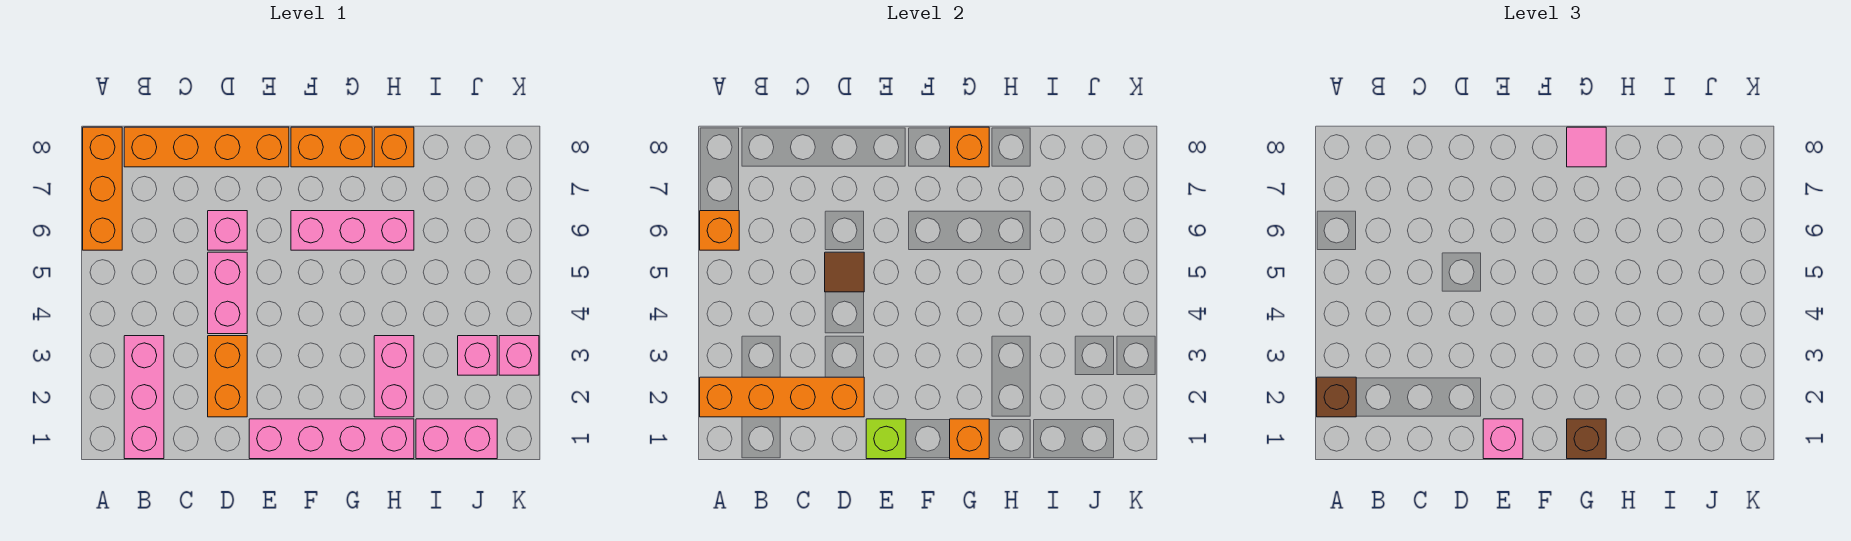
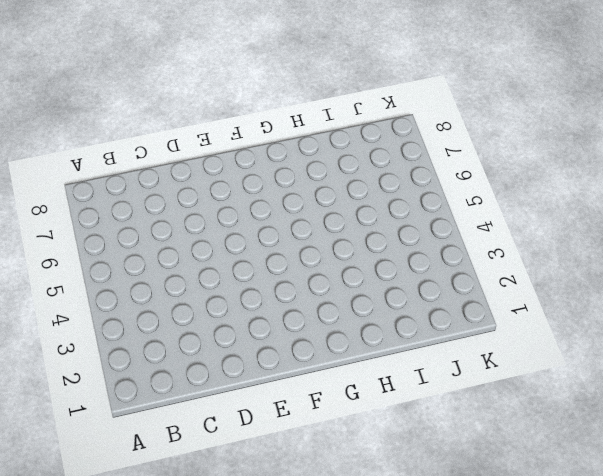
none -> orange 1x3 brick [83,127,122,250]
none -> pink 1x3 brick [124,336,164,459]
none -> orange 1x4 brick [124,127,289,167]

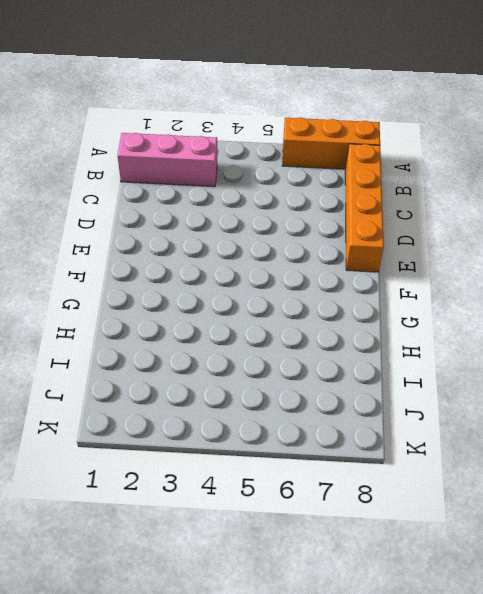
none -> orange 1x2 brick [208,336,247,417]
none -> pink 1x2 brick [208,252,247,334]
none -> pink 1x1 brick [208,211,247,250]

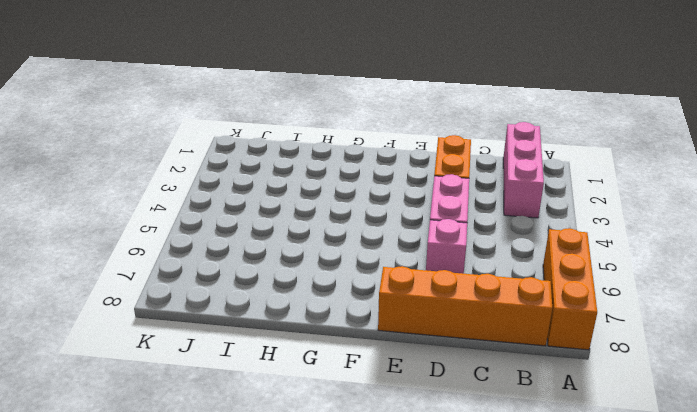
none -> pink 1x4 brick [249,419,414,459]
none -> pink 1x3 brick [291,211,414,250]
none -> orange 1x2 brick [291,127,372,167]

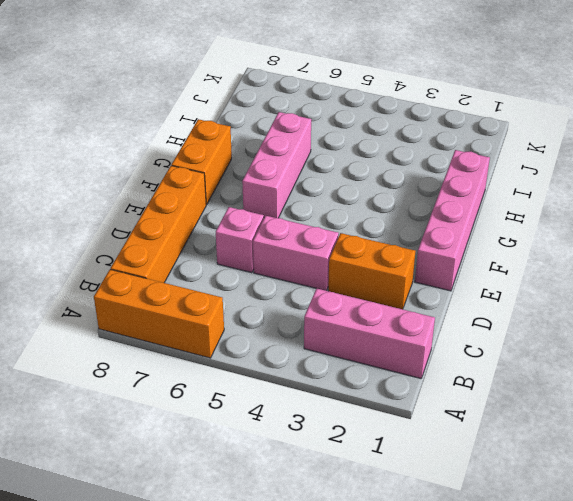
none -> pink 1x2 brick [374,336,414,417]
none -> orange 1x1 brick [374,127,414,167]
none -> pink 1x2 brick [416,419,497,459]

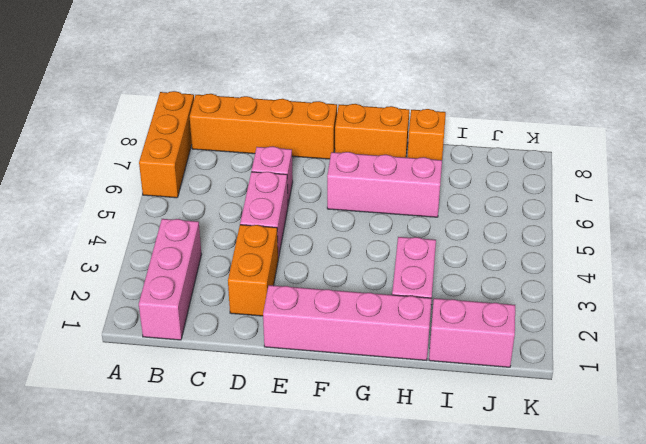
none -> pink 1x1 brick [458,336,497,375]
none -> pink 1x1 brick [499,336,539,375]
none -> orange 1x4 brick [700,377,864,417]

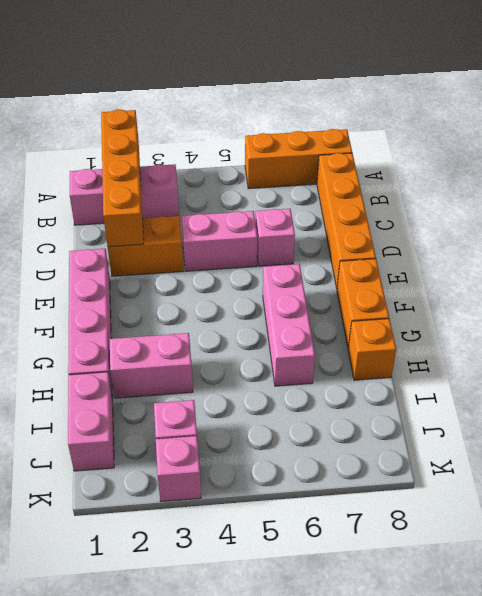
none -> orange 1x1 brick [700,211,739,250]
none -> brown 1x1 tile [825,252,864,292]
none -> lime 1x1 brick [866,419,906,459]

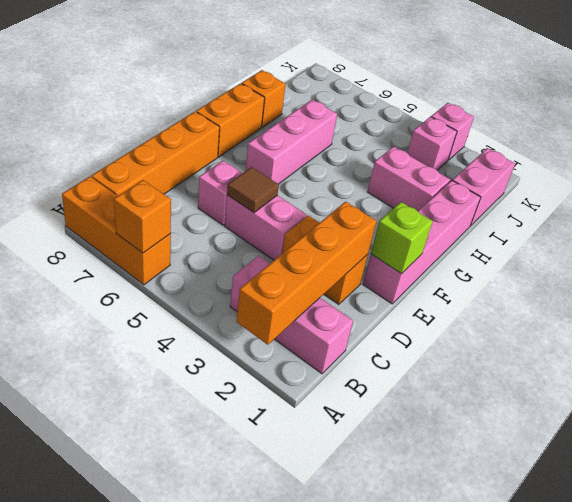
none -> orange 1x1 brick [950,419,989,459]
none -> orange 1x1 brick [950,127,989,167]
none -> brown 1x1 brick [1317,377,1356,417]

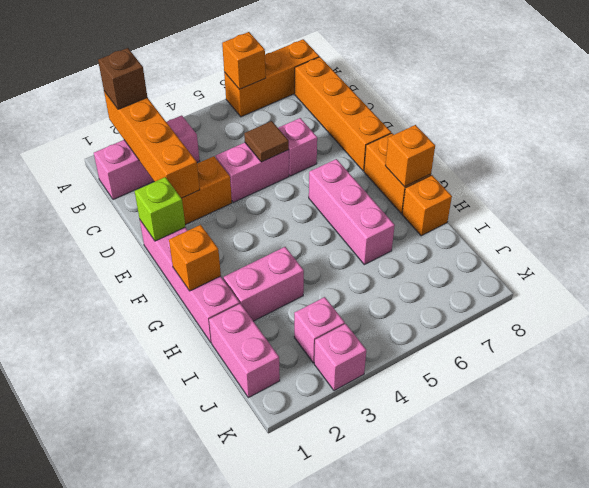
none -> pink 1x1 brick [1483,419,1523,459]
none -> brown 1x1 brick [1567,419,1606,459]
none -> pink 1x1 tile [1567,127,1606,167]

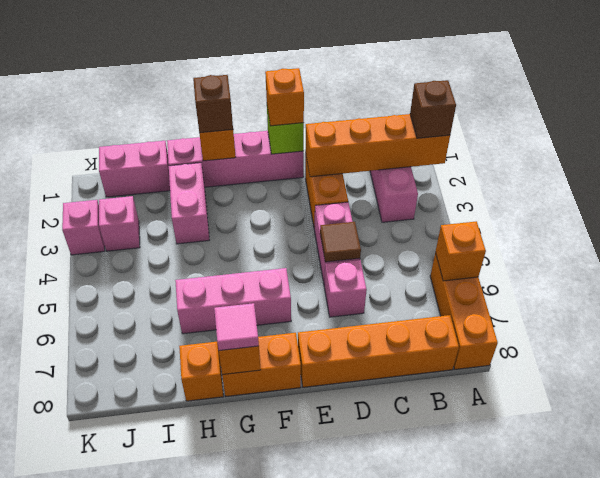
orange 1x1 brick [265,68,304,126] -> pink 1x1 brick [1483,419,1523,459]

